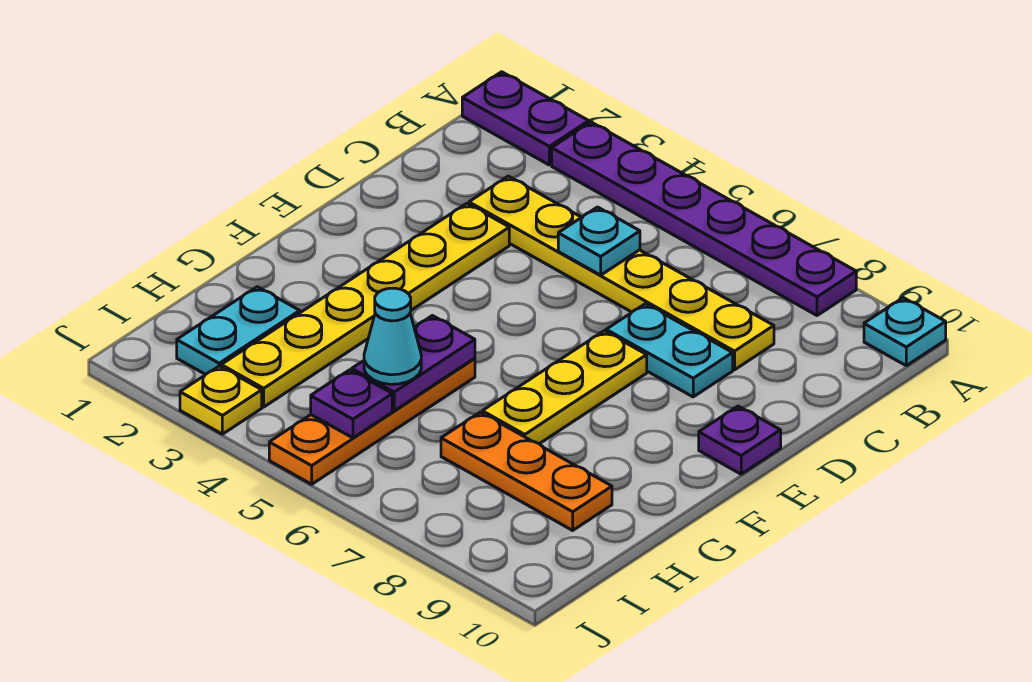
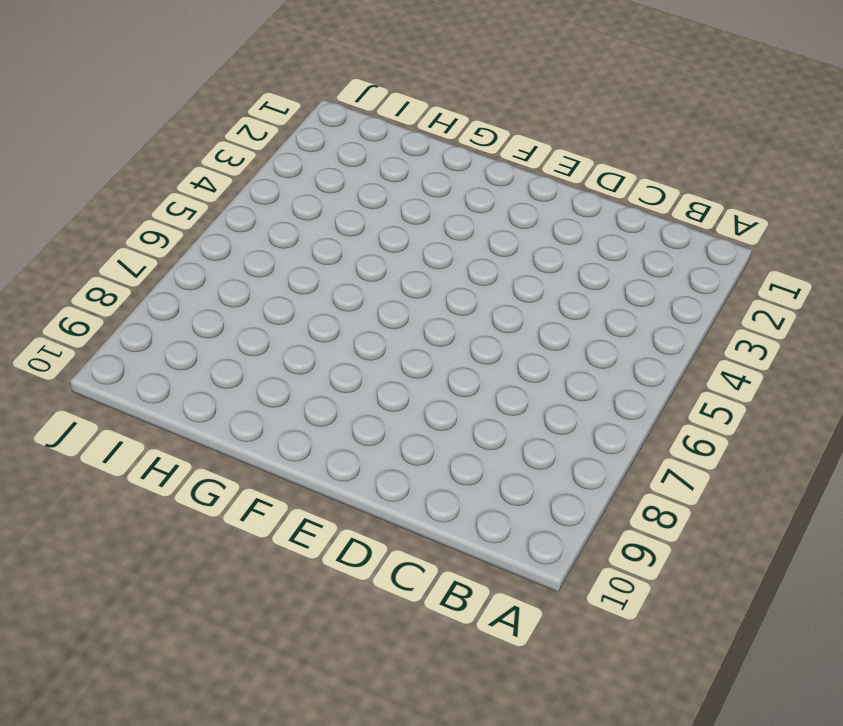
none -> purple 1x2 plate [462,72,589,165]
none -> purple 1x6 plate [552,122,856,315]
none -> cyan 1x1 plate [864,298,946,366]

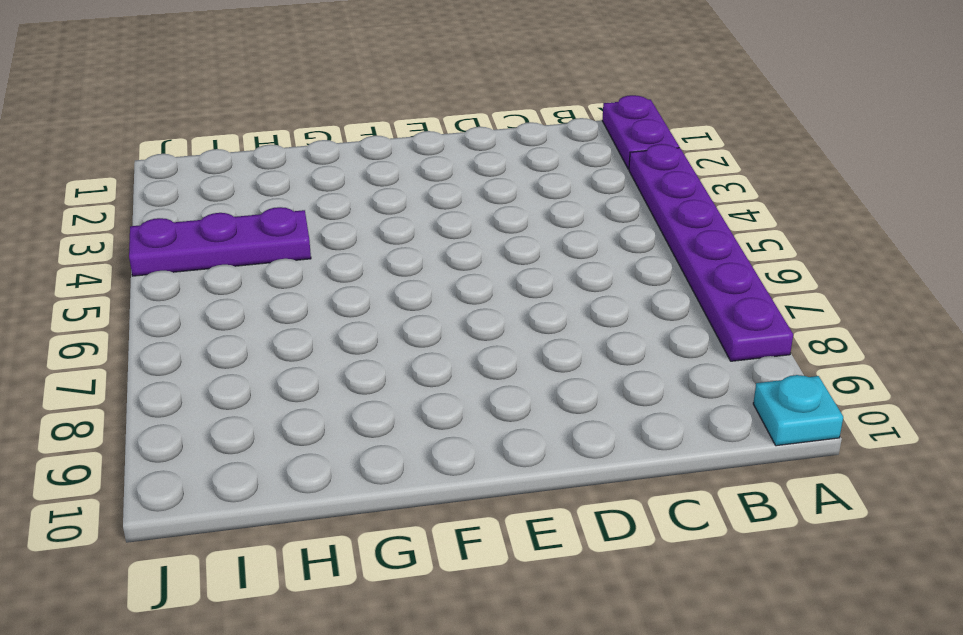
purple 1x3 plate [129,207,311,276] -> none
none -> yellow 1x6 plate [469,176,774,370]
none -> yellow 1x6 plate [221,203,509,407]
none -> cyan 1x2 plate [606,304,733,397]

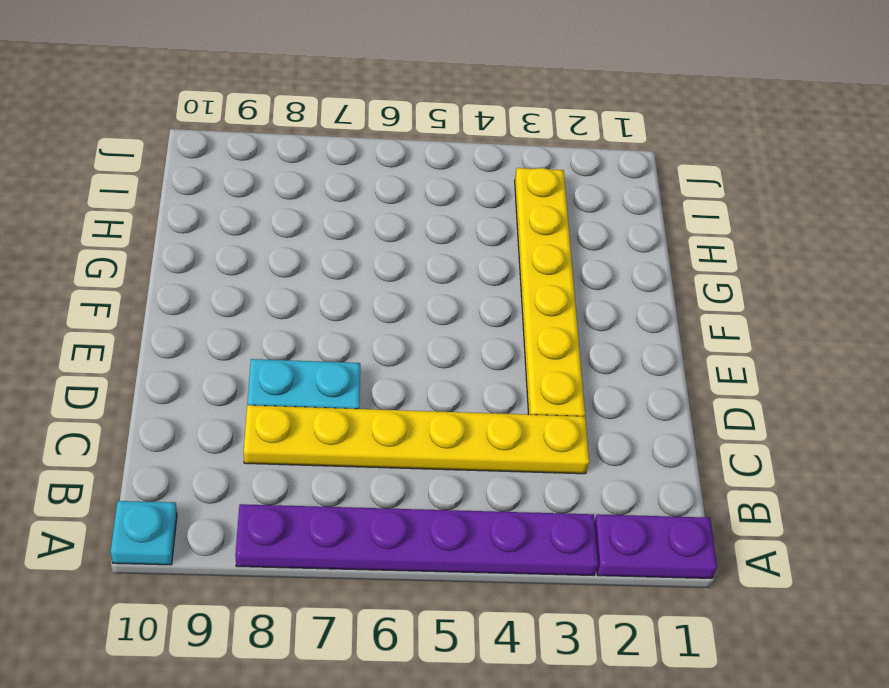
none -> yellow 1x3 plate [482,331,647,444]
none -> purple 1x1 plate [699,406,781,474]
none -> orange 1x4 plate [269,358,475,484]

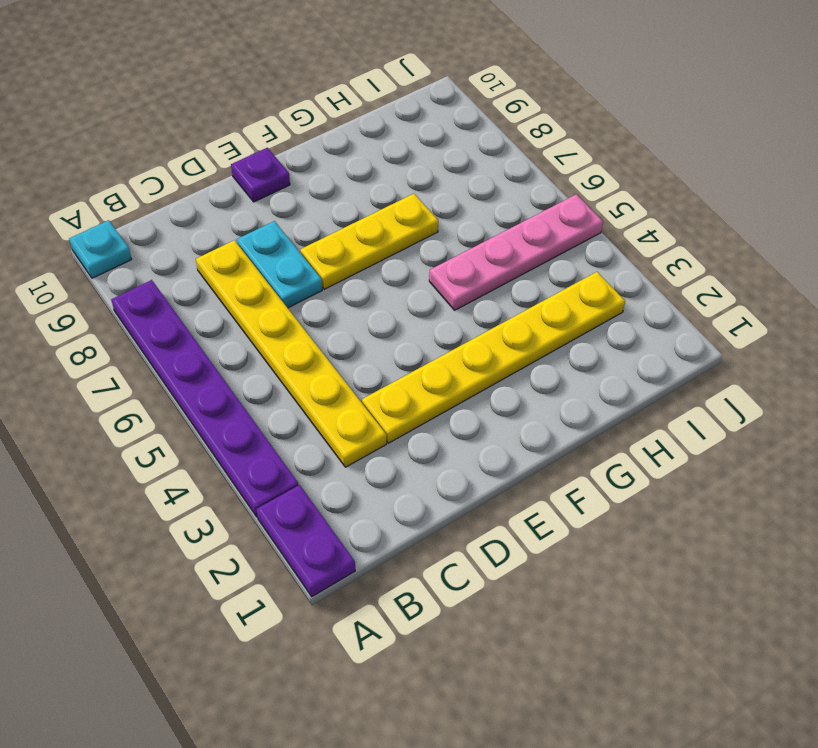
pink 1x4 plate [429,194,603,310] -> orange 1x4 plate [269,358,475,484]
none -> cyan 1x2 plate [177,287,300,374]
none -> orange 1x3 plate [441,412,612,530]
none -> yellow 1x1 plate [180,366,262,434]

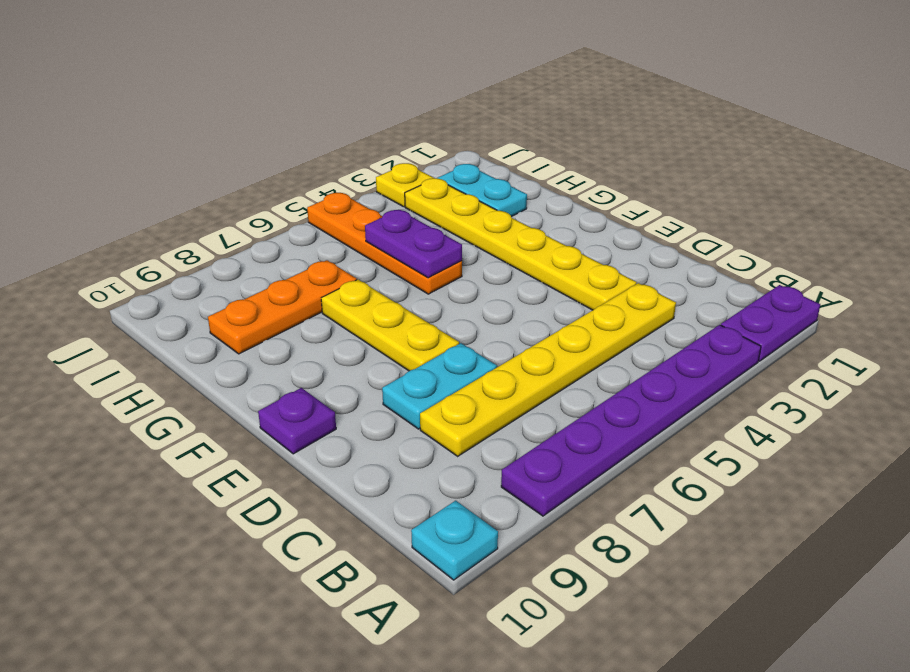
none -> cyan 1x1 plate [558,207,640,275]
none -> purple 1x1 plate [311,370,392,438]
none -> cyan 1x1 cone [364,288,421,384]

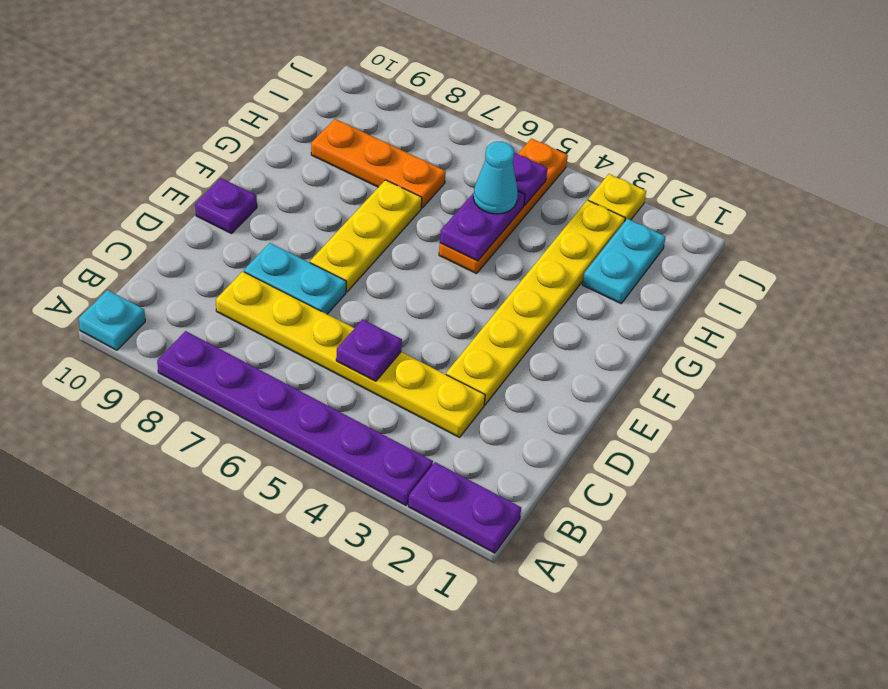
purple 1x1 plate [336,319,402,381] -> cyan 1x1 plate [558,207,640,275]

